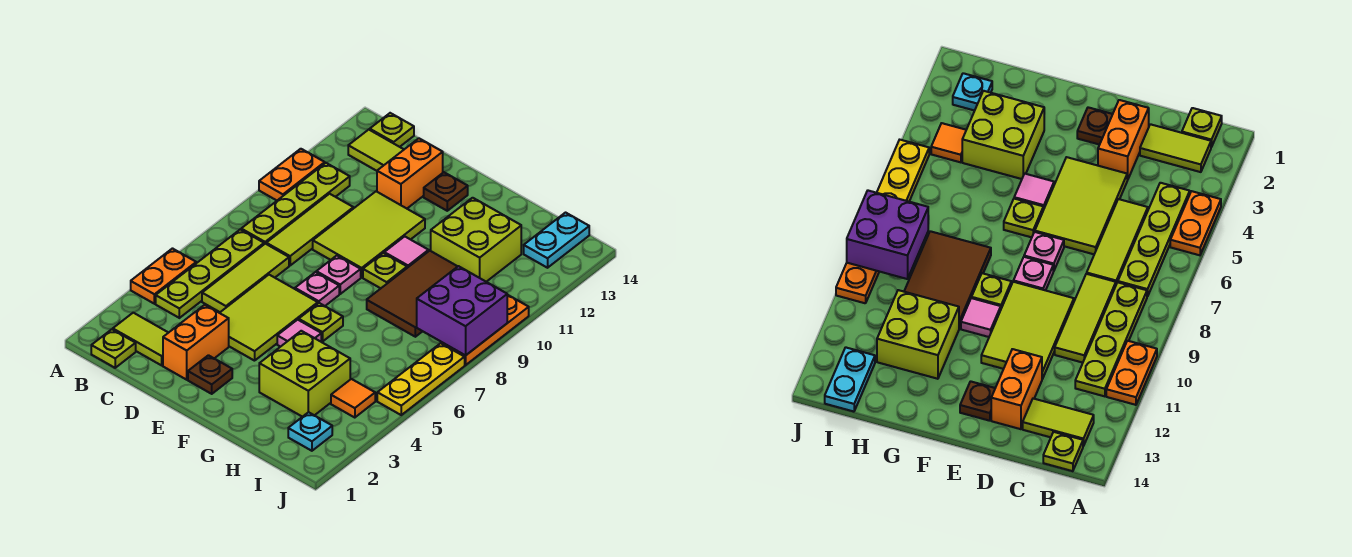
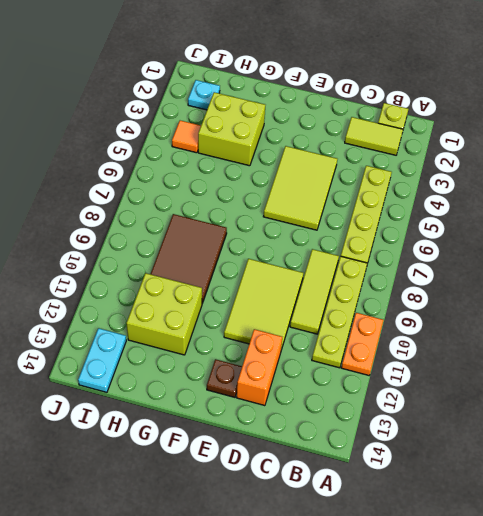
none -> orange 1x2 plate [131,249,196,304]
none -> lime 1x2 tile [348,130,404,171]
none -> lime 1x1 plate [370,113,414,147]
none -> lime 1x3 tile [202,244,289,312]

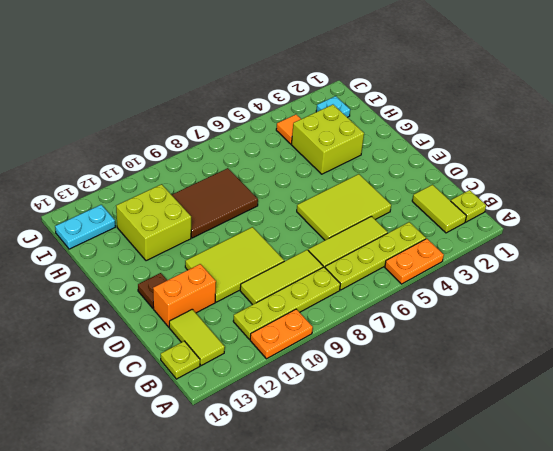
none -> orange 1x2 brick [163,305,229,380]
none -> brown 1x1 plate [188,355,232,394]
none -> pink 1x1 plate [295,272,339,306]
none -> pink 1x1 plate [316,256,361,294]

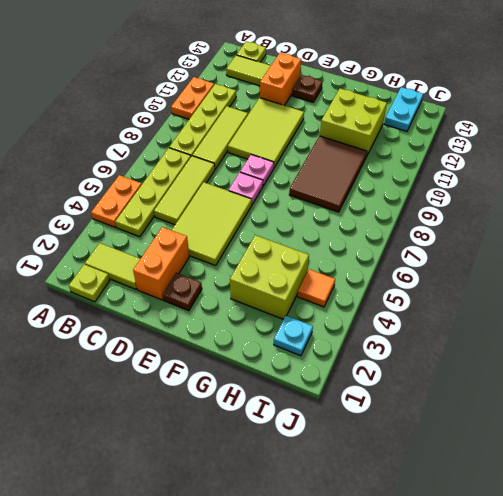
none -> pink 1x1 tile [277,320,321,347]
none -> lime 1x1 plate [299,303,343,342]
none -> lime 1x1 plate [363,253,407,288]
none -> pink 1x1 tile [384,236,429,268]

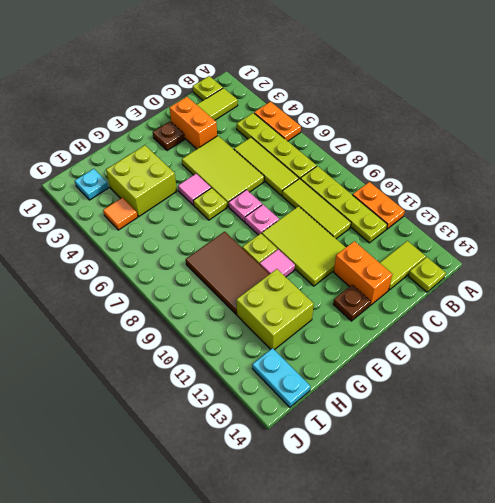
none -> yellow 1x3 plate [377,343,465,415]
none -> orange 1x3 plate [442,295,529,365]
none -> purple 2x2 brick [417,266,507,356]

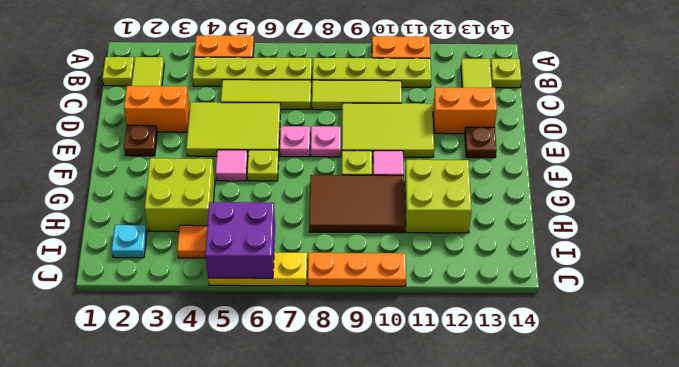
purple 2x2 brick [205,202,275,278] -> purple 2x2 brick moved to [417,266,507,356]
none -> cyan 1x2 plate [524,213,589,268]

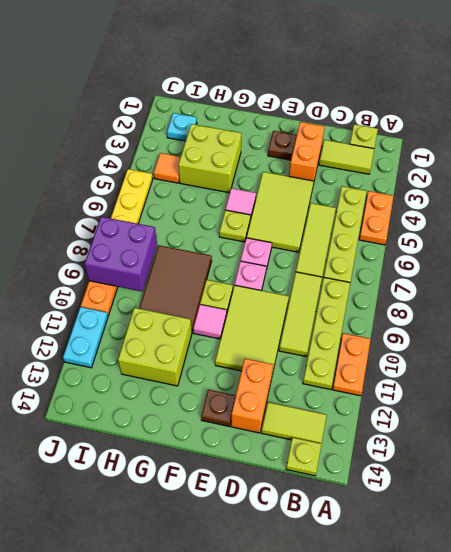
cyan 1x2 plate [63,307,108,368] -> cyan 1x2 plate moved to [524,213,589,268]

